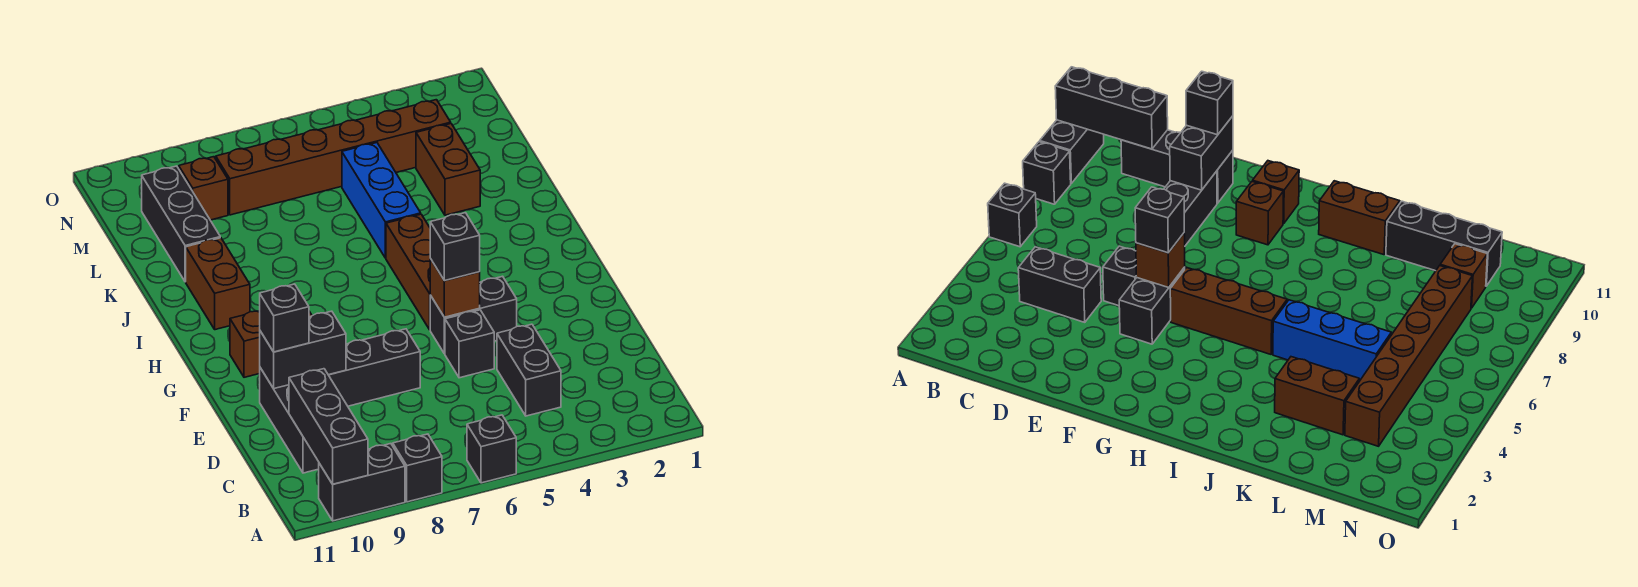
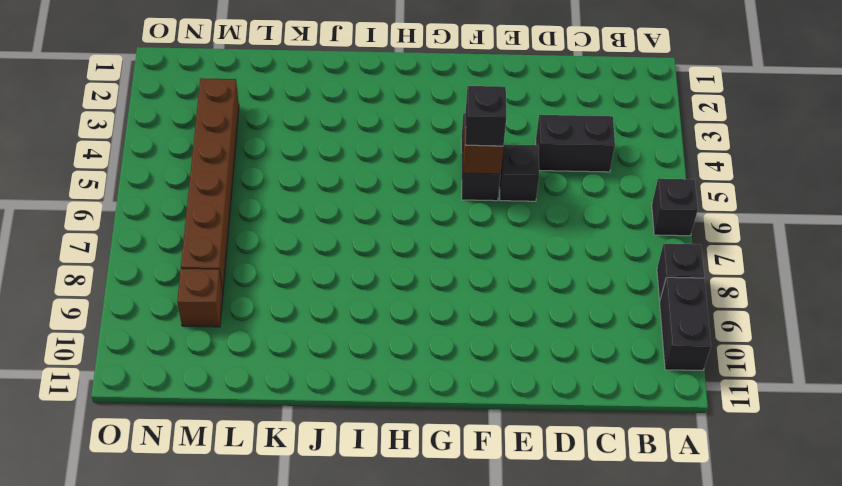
none -> black 1x3 brick [260,368,319,473]
none -> black 1x3 brick [329,329,420,406]
none -> brown 1x3 brick [386,214,430,330]

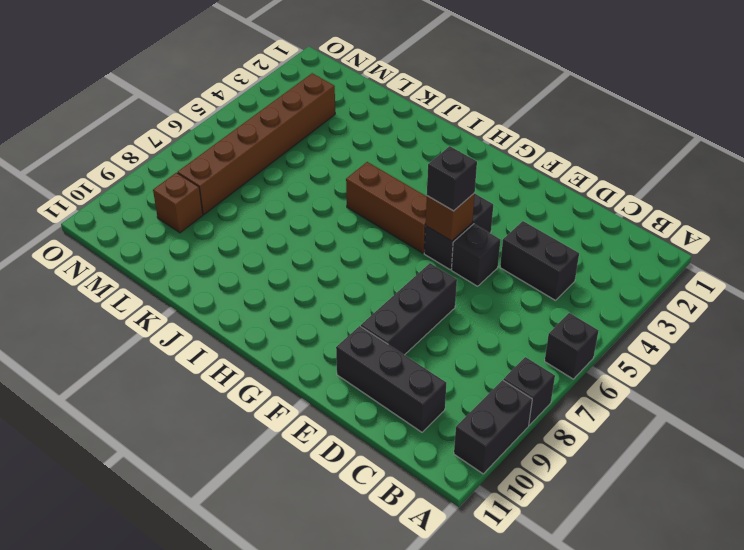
none -> brown 1x1 brick [1236,181,1283,245]
none -> brown 1x1 brick [230,311,260,377]
none -> brown 1x2 brick [186,238,250,330]

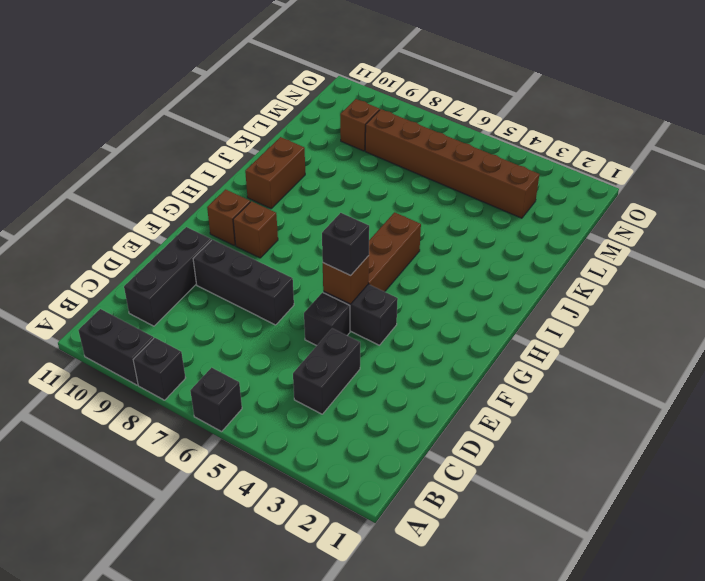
none -> blue 1x3 brick [342,143,421,258]
none -> brown 1x2 brick [416,124,480,215]
none -> black 1x3 brick [142,166,220,282]

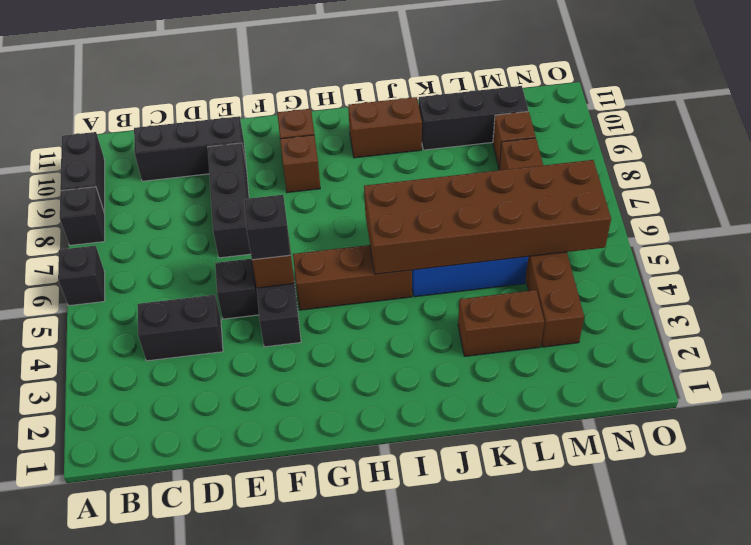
brown 2x6 brick [364,160,611,274] -> none
none -> black 1x3 brick [289,369,368,484]
none -> black 1x2 brick [260,311,346,389]
none -> black 1x1 brick [260,284,309,352]

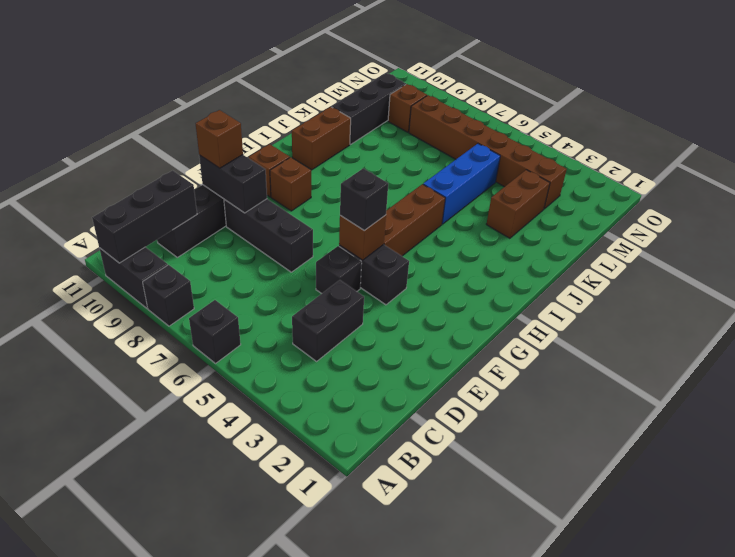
brown 1x1 brick [196,110,243,168] -> black 1x1 brick [260,284,309,352]

